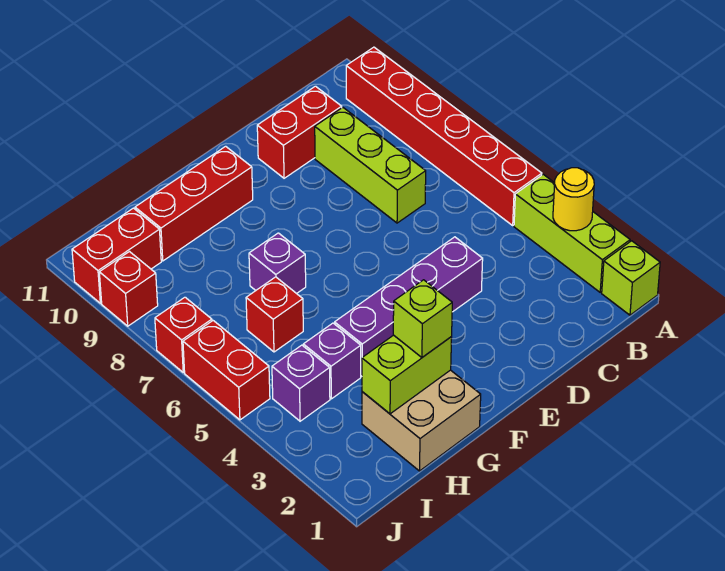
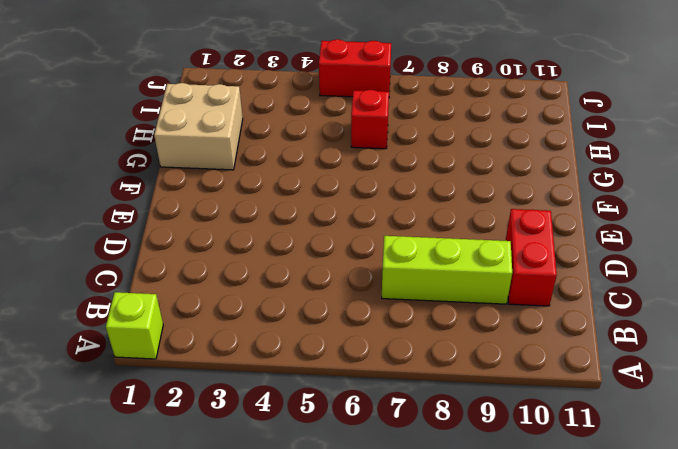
none -> lime 1x3 brick [514,174,630,292]
none -> red 1x6 brick [346,47,542,225]
none -> purple 1x4 brick [335,237,483,376]

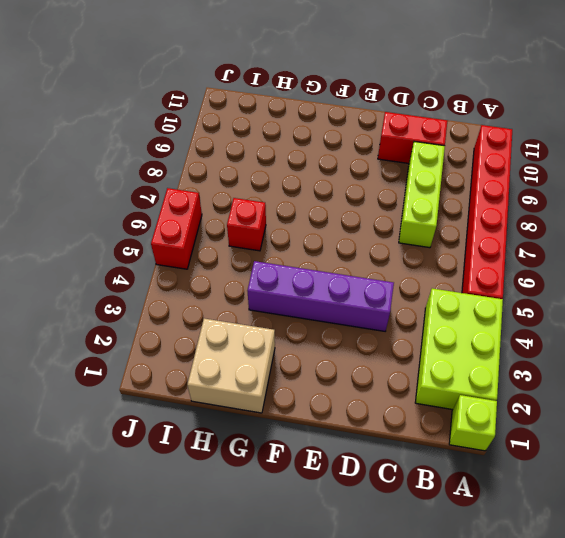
lime 2x3 brick [415,288,503,410] -> lime 1x3 brick [514,174,630,292]
none -> red 1x3 brick [135,146,253,261]
none -> purple 1x1 brick [249,233,306,294]
none -> purple 1x1 brick [303,323,361,399]

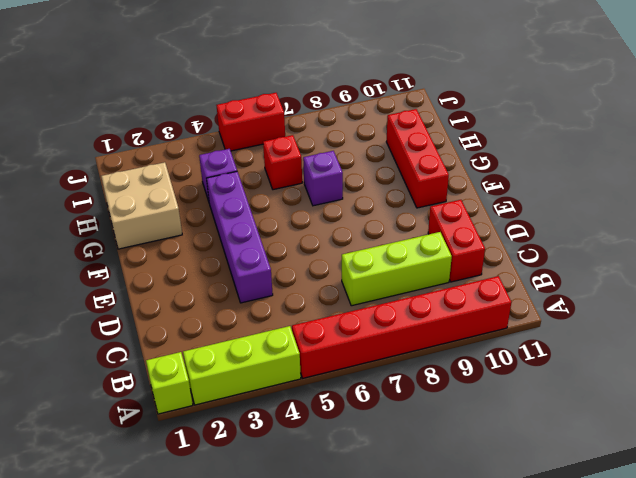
none -> purple 1x1 brick [272,345,330,421]
none -> red 1x2 brick [72,208,161,303]
none -> red 1x1 brick [155,297,212,372]

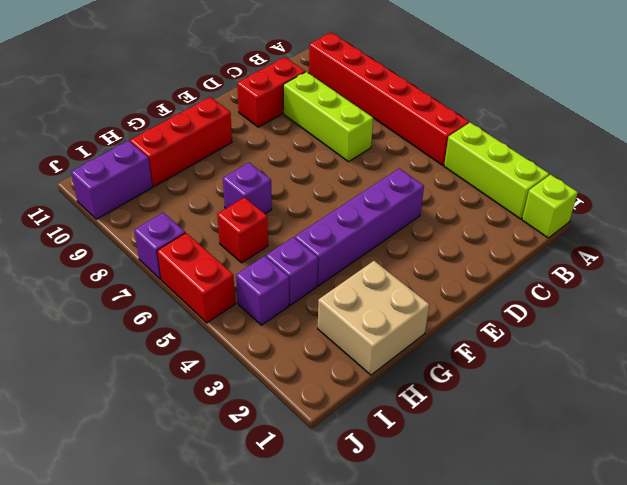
purple 1x2 brick [71,141,152,219] -> red 1x2 brick [72,208,161,303]
purple 1x1 brick [134,213,185,279] -> red 1x1 brick [155,297,212,372]
none -> red 1x1 brick [99,252,158,326]
none -> yellow 1x1 round brick [553,168,594,231]
none -> lime 1x2 brick [362,335,452,414]

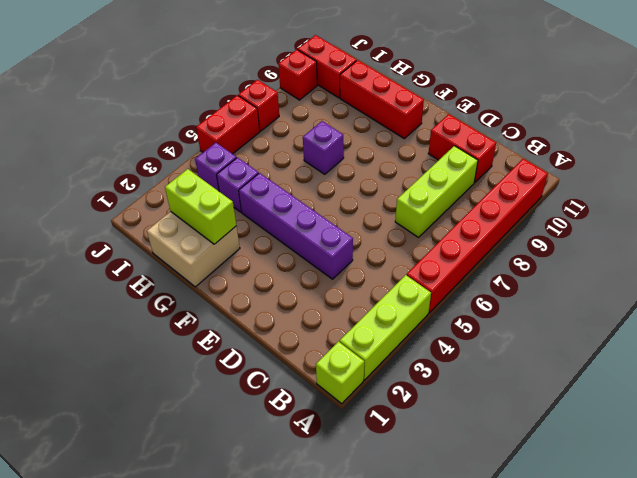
none -> red 1x1 brick [246,277,303,352]
none -> yellow 1x1 round brick [553,168,594,231]
none -> lime 1x1 brick [393,280,452,357]

